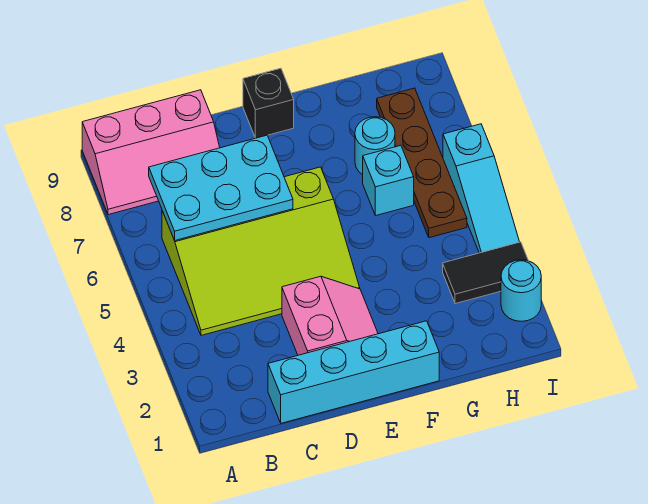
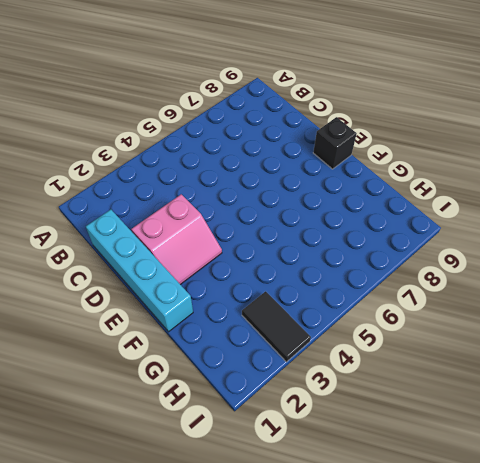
none -> pink 2x3 slope [82,90,220,215]
none -> lime 3x4 slope [162,167,360,335]
none -> cyan 1x1 brick [363,145,414,216]

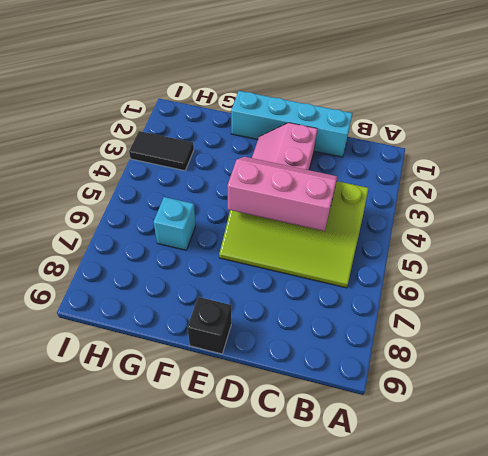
lime 3x4 slope [219,181,369,288] -> lime 3x4 slope turned to [162,167,360,335]
pink 2x3 slope [228,157,337,231] -> pink 2x3 slope moved to [82,90,220,215]
none -> cyan 1x1 round brick [355,117,395,175]
none -> brown 1x4 plate [377,88,467,238]
none -> cyan 1x1 round brick [501,260,541,321]

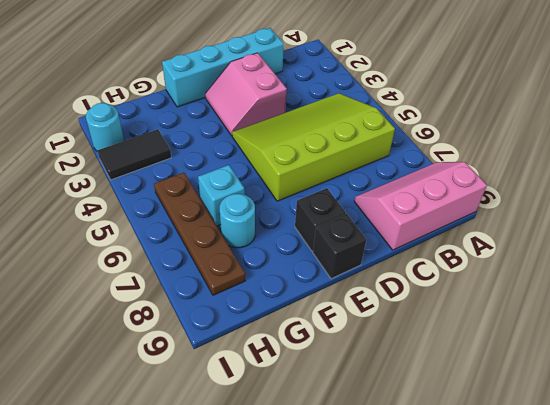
black 1x1 brick [295,188,346,251] -> none
none -> cyan 1x3 slope [443,124,519,253]
none -> cyan 2x3 plate [149,135,293,240]

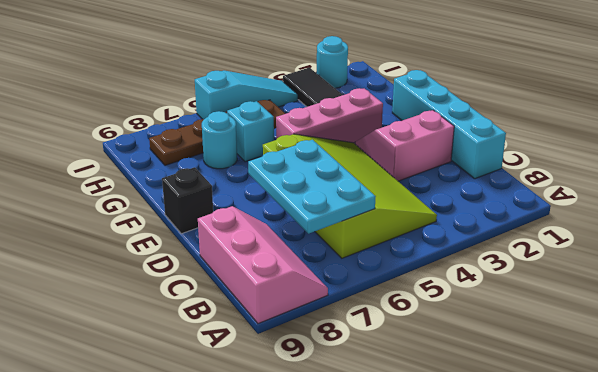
pink 1x3 brick [276,88,383,144] -> none

